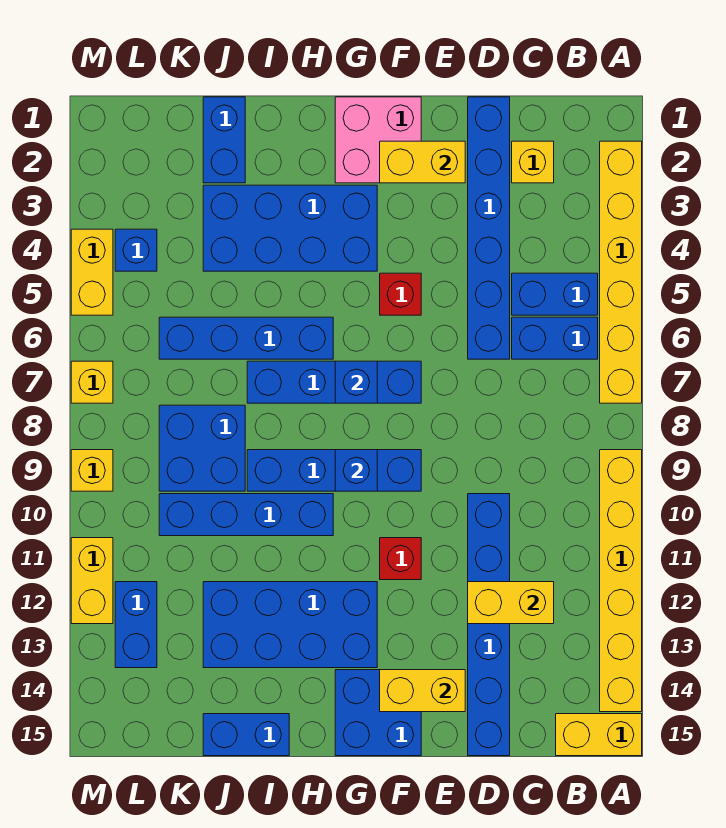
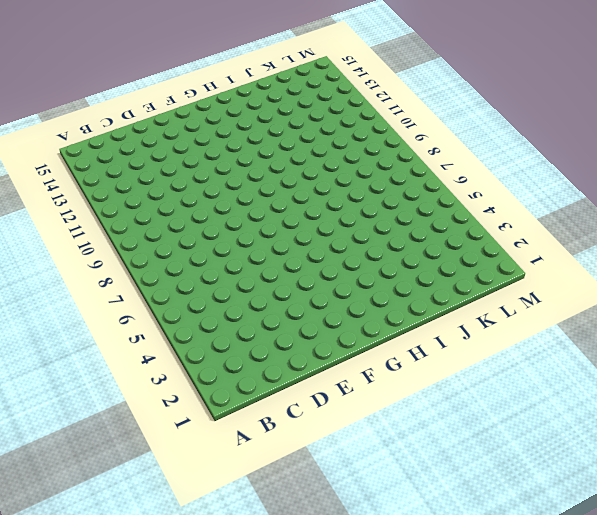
none -> yellow 1x6 brick [600,141,642,403]
none -> yellow 1x6 brick [600,450,642,712]
none -> yellow 1x2 brick [556,714,642,756]
none -> blue 1x2 brick [512,273,598,315]

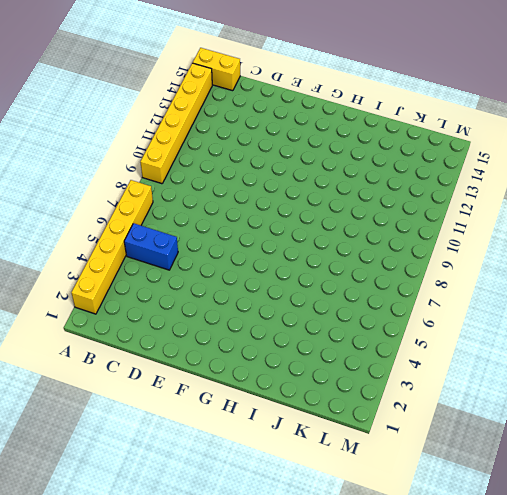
none -> blue 1x2 brick [512,317,598,359]
none -> yellow 1x1 brick [512,141,554,183]
none -> blue 1x6 brick [468,97,510,359]
none -> blue 1x6 brick [468,494,510,756]

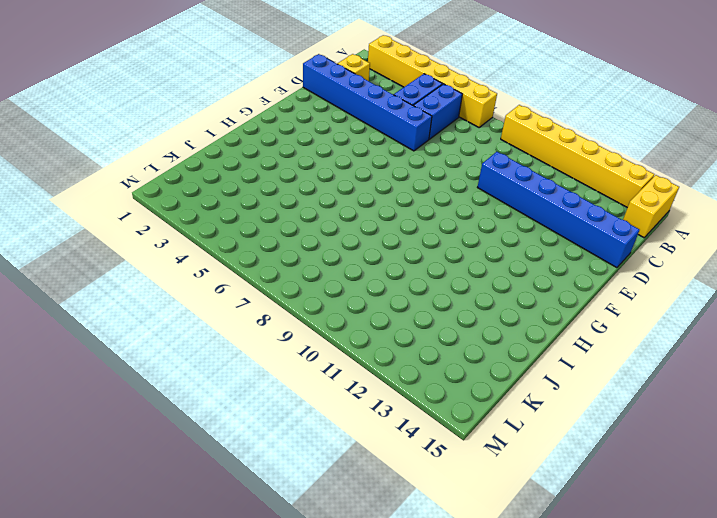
none -> pink 2x2 brick [335,97,421,183]
none -> red 1x1 brick [380,273,421,315]
none -> blue 1x4 brick [247,361,421,403]
none -> blue 1x4 brick [247,450,421,491]

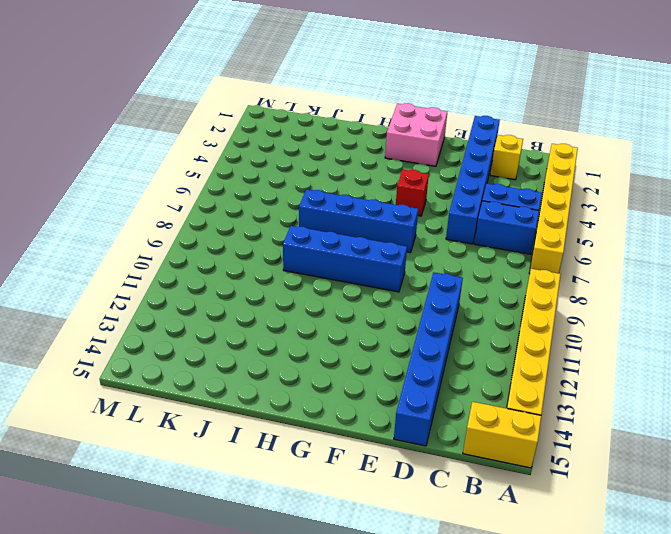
none -> red 1x1 brick [380,538,421,580]
none -> blue 2x2 brick [335,670,421,756]
none -> blue 2x4 brick [203,185,377,271]
none -> blue 2x4 brick [203,582,377,668]

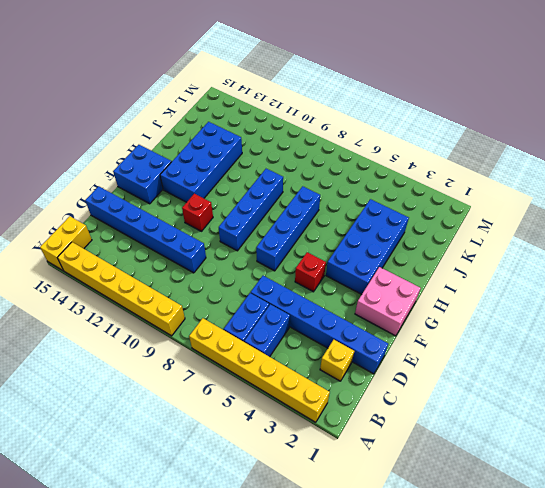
none -> blue 1x4 brick [159,317,333,359]
none -> blue 1x4 brick [159,494,333,536]
none -> blue 1x2 brick [203,714,289,756]
none -> blue 1x2 brick [203,97,245,183]

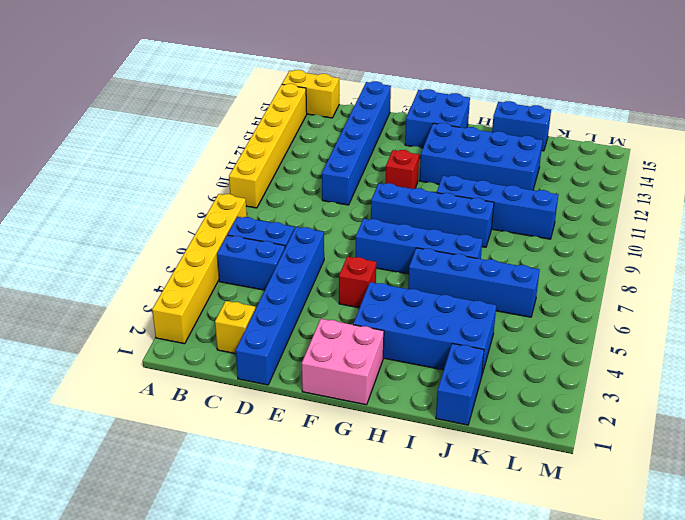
none -> blue 2x2 brick [159,405,245,491]
none -> blue 1x1 brick [115,229,157,271]
none -> blue 1x2 brick [115,582,157,668]
none -> yellow 1x2 brick [71,229,113,315]

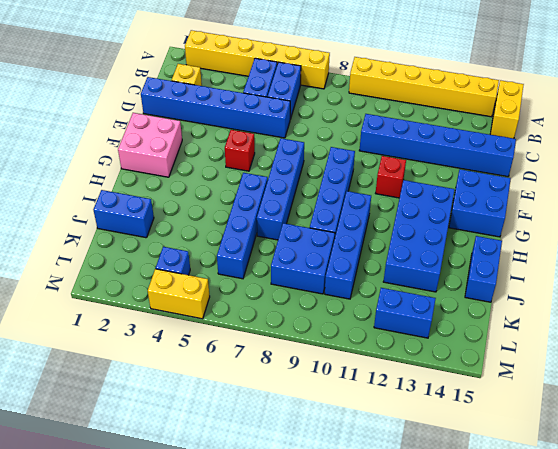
none -> blue 2x4 brick [203,185,377,271]
none -> yellow 1x1 brick [71,361,113,403]
none -> yellow 1x1 brick [71,450,113,491]
none -> yellow 1x2 brick [71,538,113,624]

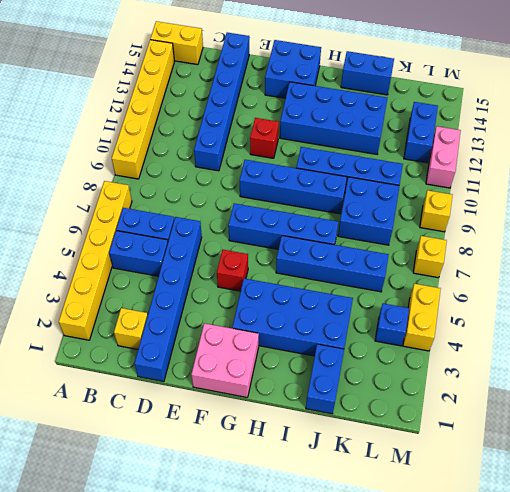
pink 1x2 brick [426,126,461,188] -> yellow 1x2 brick [71,538,113,624]
none -> yellow 1x2 brick [468,582,554,624]
none -> yellow 1x2 brick [380,141,465,183]
none -> yellow 1x2 brick [380,670,465,712]
none -> blue 1x1 brick [335,361,377,403]

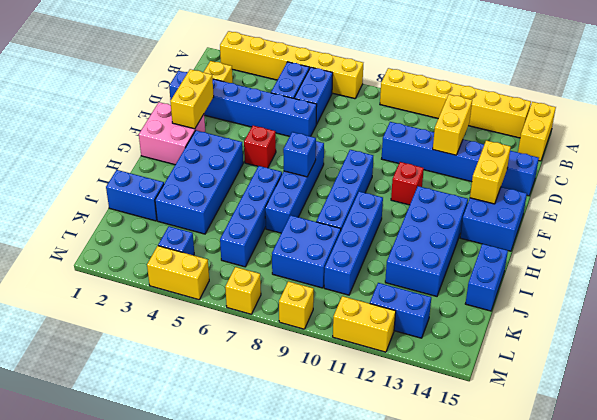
none -> blue 1x1 brick [335,450,377,491]

